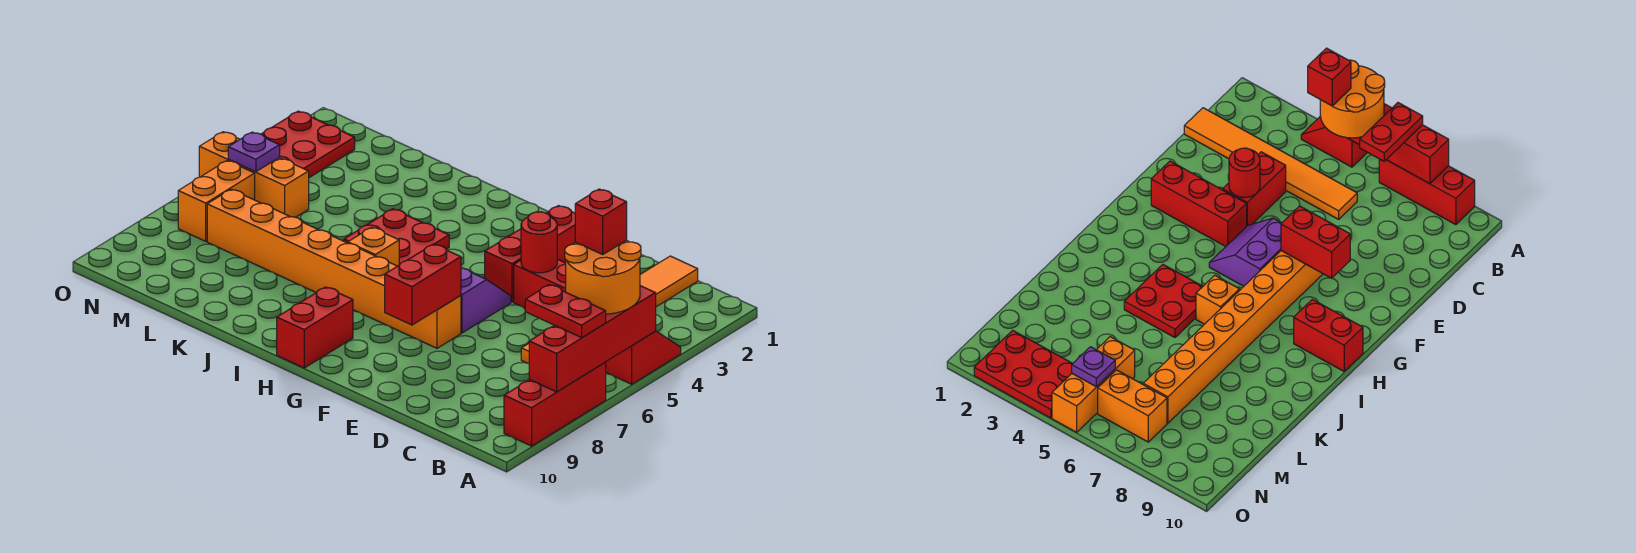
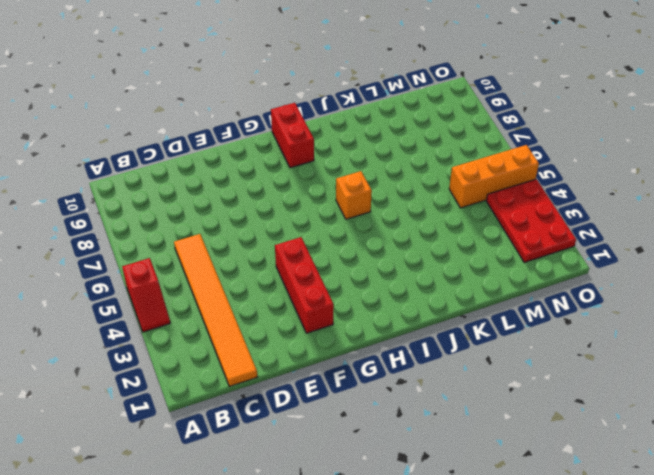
none -> red 1x3 brick [504,363,606,446]
none -> red 1x2 brick [514,259,566,308]
none -> purple 2x2 slope [461,268,511,333]

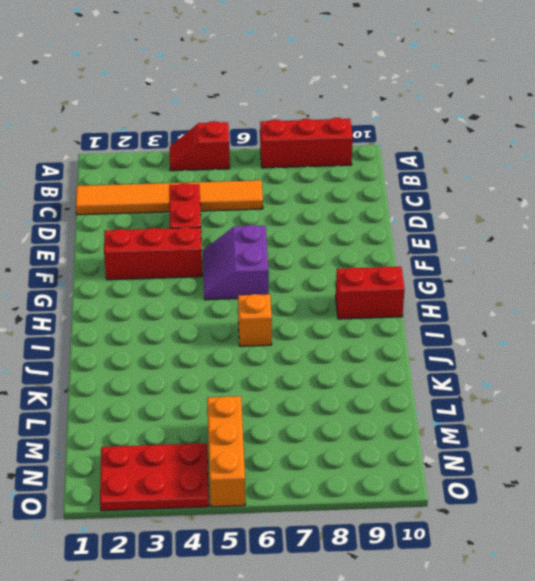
none -> orange 1x8 brick [207,189,461,348]
none -> red 2x2 plate [344,209,449,265]
none -> orange 1x2 brick [178,161,255,241]

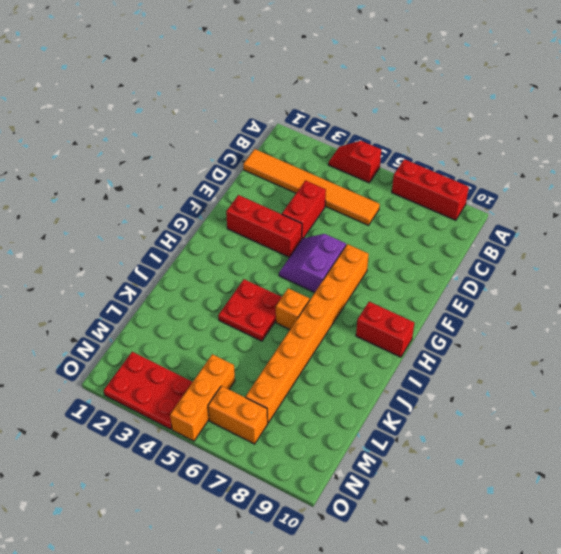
none -> red 1x4 brick [529,286,656,392]
none -> red 1x1 round brick [521,212,557,273]
none -> red 1x2 brick [385,244,461,325]

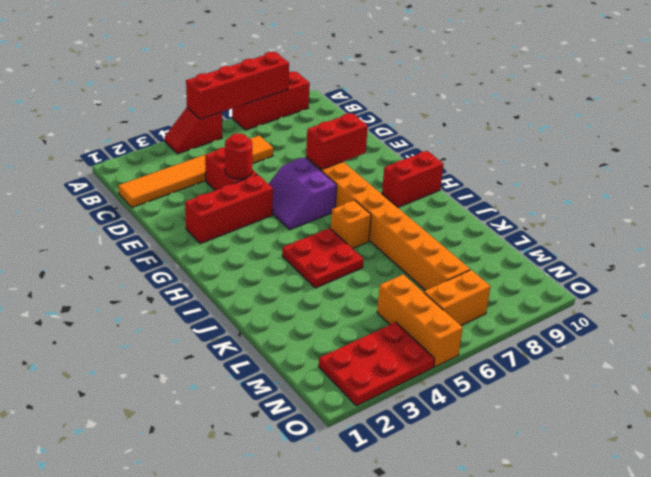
none -> purple 1x1 plate [228,132,280,172]
none -> orange 2x2 round brick [565,240,641,314]
none -> red 1x2 plate [525,285,606,338]

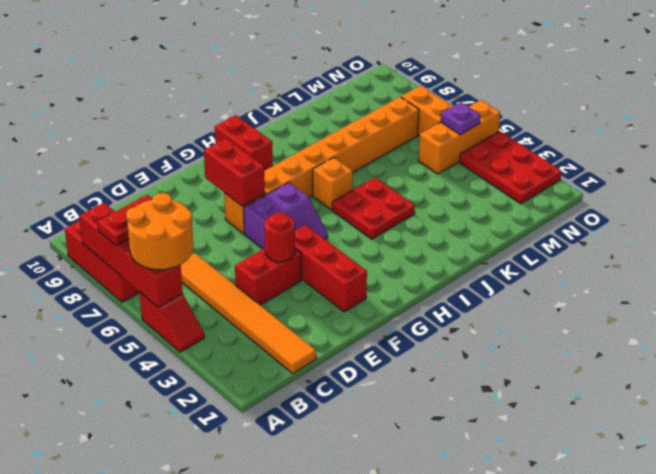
none -> red 1x1 brick [575,189,627,254]

